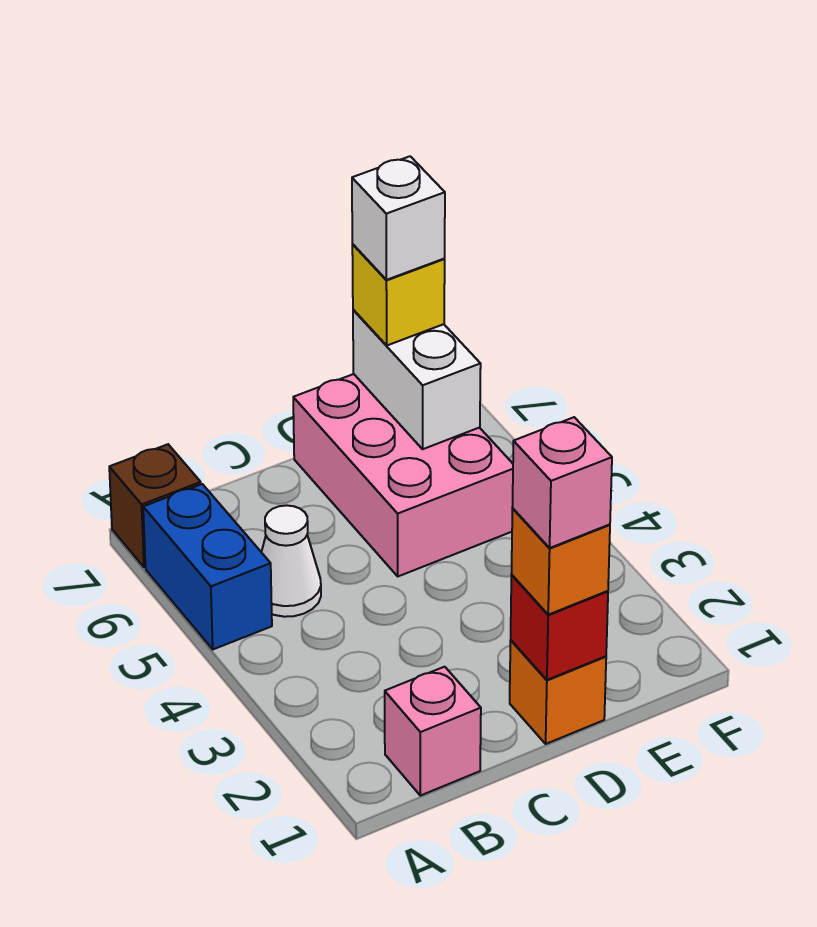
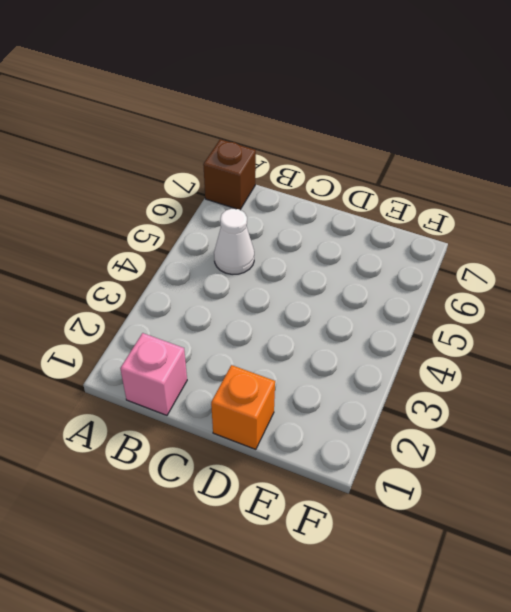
none -> blue 1x2 brick [143,484,272,649]
none -> pink 2x3 brick [293,374,513,576]
none -> red 1x1 brick [511,575,608,680]

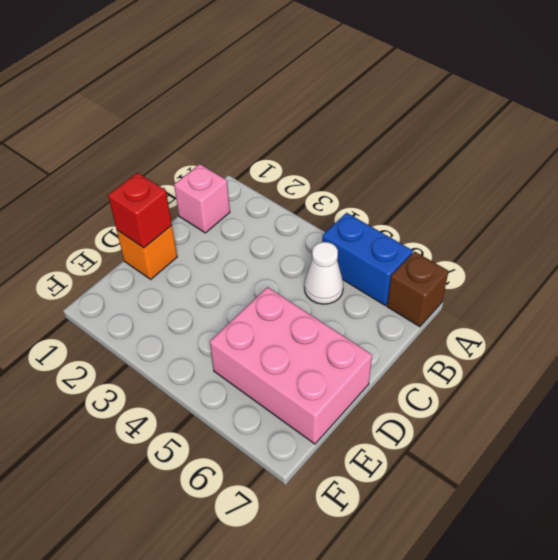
none -> white 1x2 brick [353,310,481,449]
none -> orange 1x1 brick [511,509,610,615]
none -> yellow 1x1 brick [352,244,445,346]

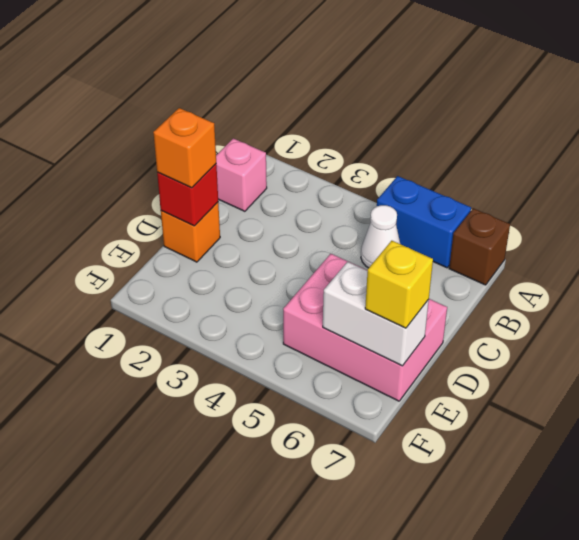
none -> pink 1x1 brick [512,417,612,548]
none -> white 1x1 brick [352,156,445,280]

